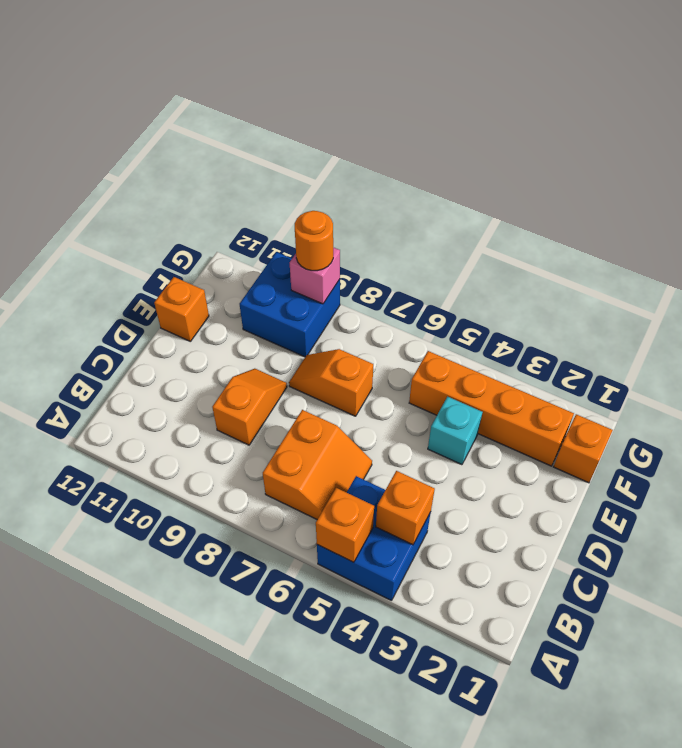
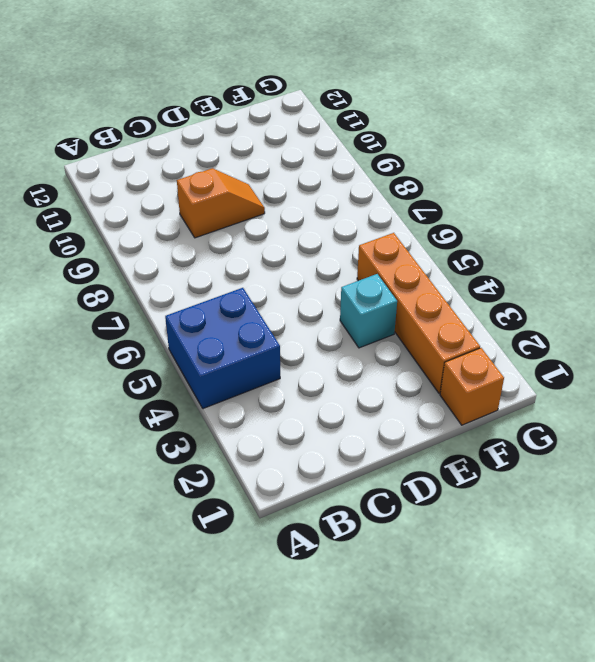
none -> orange 2x2 slope [263,410,372,520]
none -> orange 1x2 slope [289,349,373,416]
none -> orange 1x1 brick [154,277,209,341]

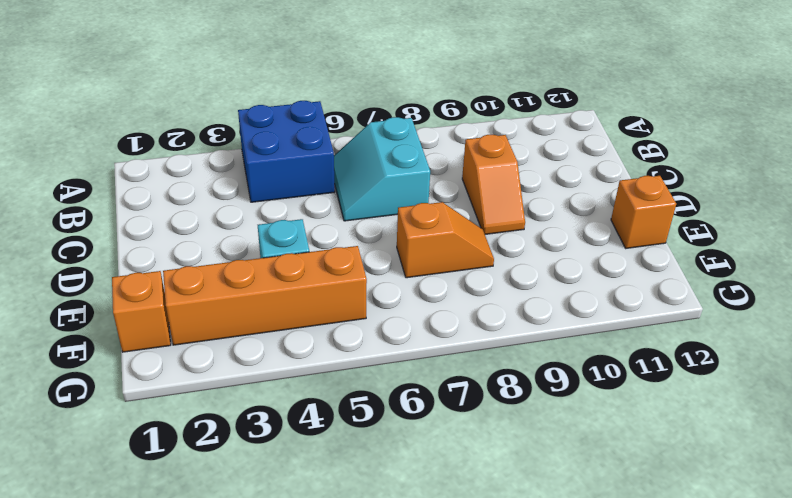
cyan 2x2 slope [334,117,430,221] -> orange 2x2 slope [263,410,372,520]
none -> blue 2x2 brick [240,252,340,357]
none -> orange 1x1 brick [316,488,374,562]
none -> orange 1x1 brick [376,471,435,545]

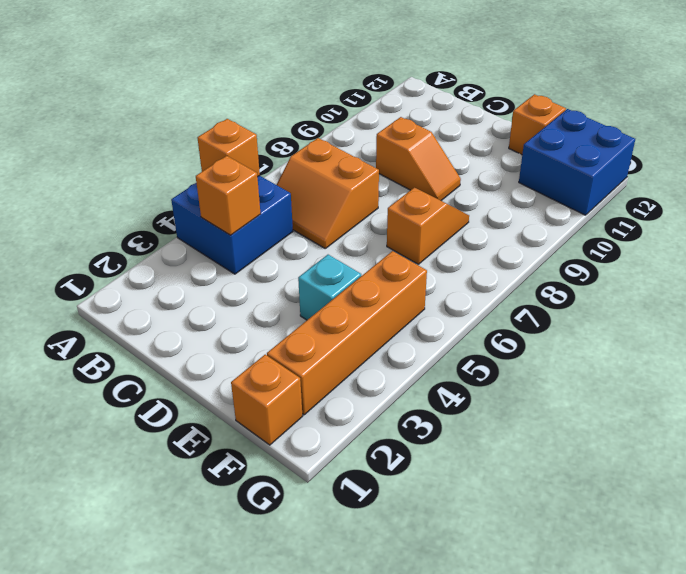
blue 2x2 brick [519,109,635,215] -> blue 2x2 brick moved to [240,252,340,357]
none -> pink 1x1 brick [290,247,340,304]
none -> orange 1x1 round brick [295,211,333,271]

